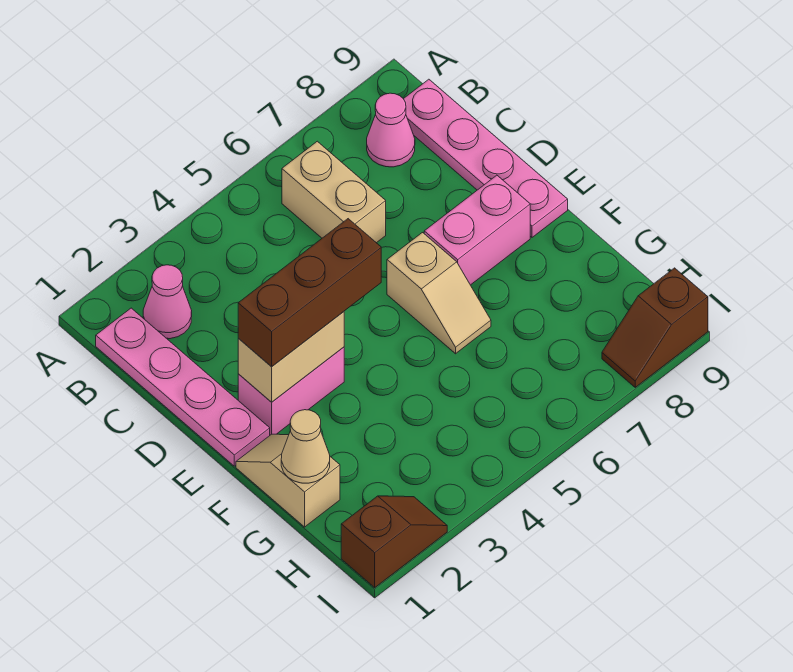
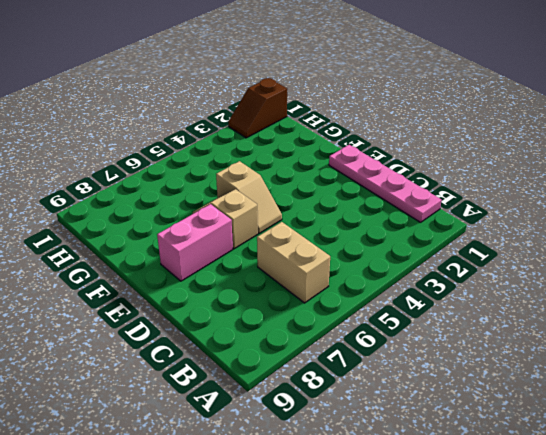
tan 1x2 slope [216,161,282,233] -> tan 1x2 slope moved to [236,434,340,527]
none -> pink 1x1 cone [143,265,192,339]
none -> pink 1x1 cone [367,93,415,167]
none -> pink 1x4 plate [404,79,568,237]

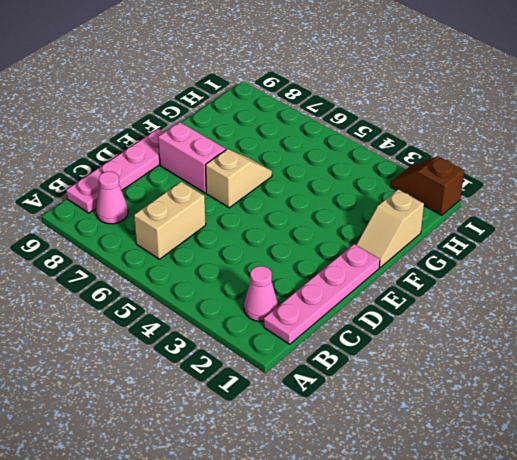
none -> pink 1x2 brick [238,347,344,435]
none -> brown 1x2 slope [602,268,708,387]
none -> tan 1x2 brick [238,312,344,402]

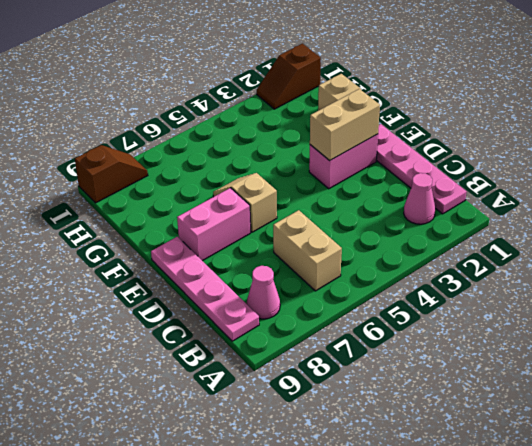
none -> tan 1x1 cone [281,410,330,483]
none -> brown 1x3 brick [238,219,381,366]

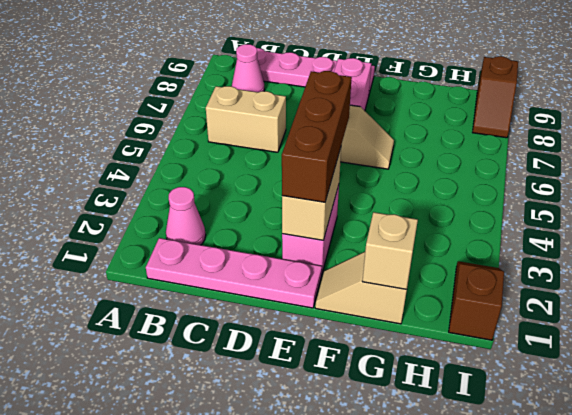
tan 1x1 brick [362,212,418,289] -> tan 1x1 cone [281,410,330,483]

